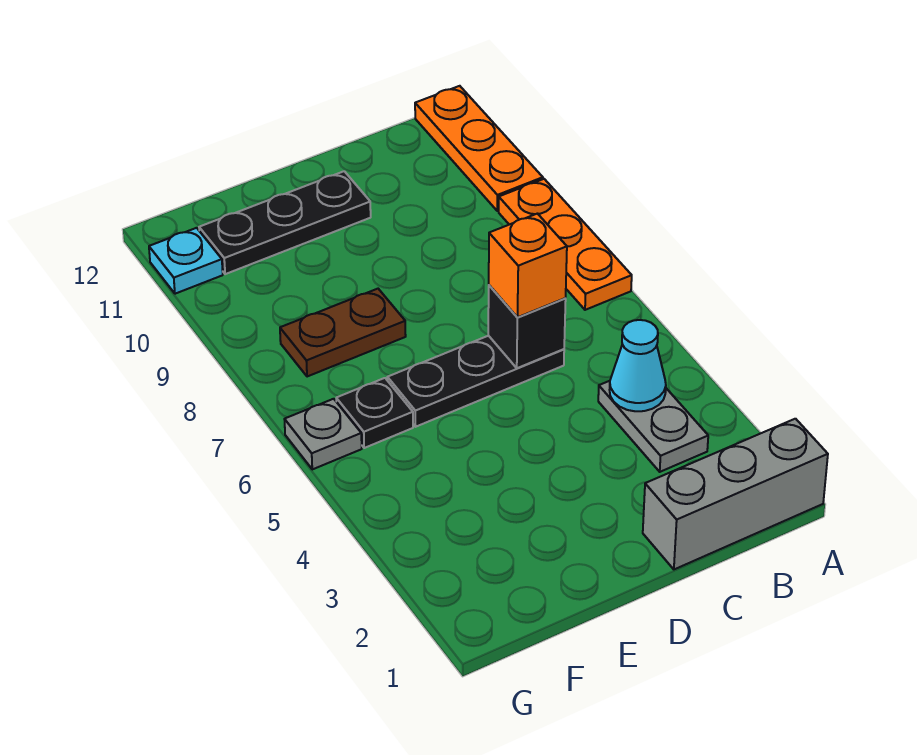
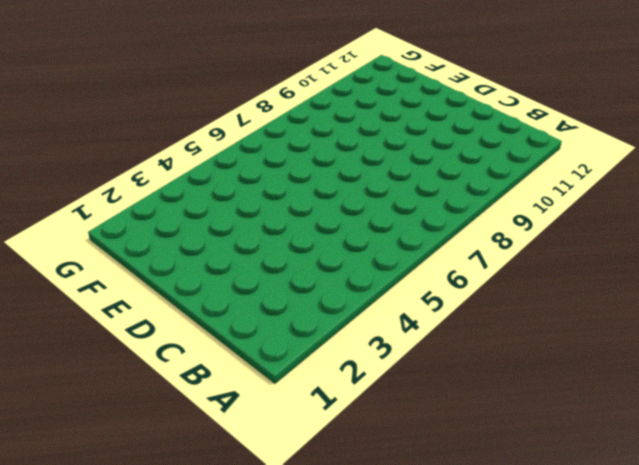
none -> grey 1x3 brick [643,419,828,569]
none -> orange 1x3 plate [499,179,632,310]
none -> orange 1x3 plate [415,86,543,211]

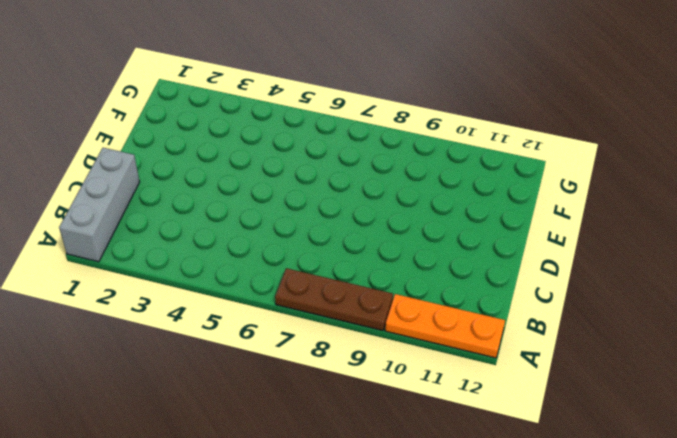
brown 1x3 plate [275,268,393,331] -> orange 1x3 plate [499,179,632,310]
none -> grey 1x2 plate [598,381,708,472]
none -> black 1x3 plate [387,336,564,427]
none -> black 1x3 plate [199,171,371,274]

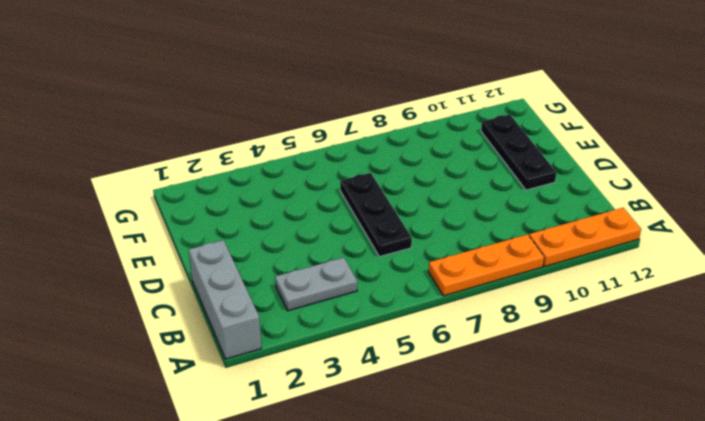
none -> brown 1x2 plate [280,289,406,377]
none -> black 1x1 plate [336,378,413,448]
none -> grey 1x1 plate [284,399,362,469]

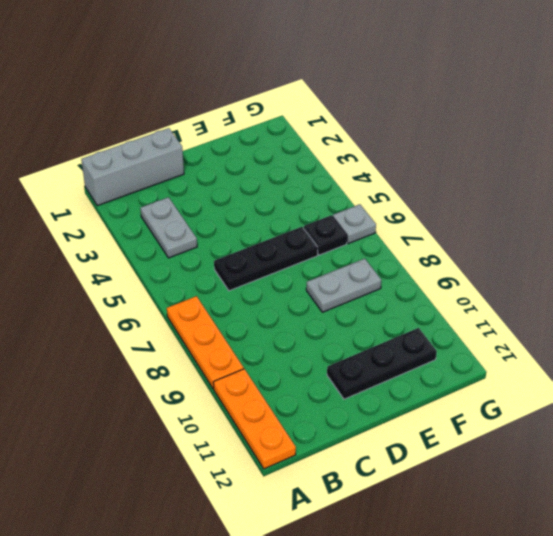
grey 1x2 plate [306,259,381,312] -> brown 1x2 plate [280,289,406,377]
none -> cyan 1x1 plate [149,228,223,294]
none -> cyan 1x1 cone [610,320,666,411]
none -> black 1x1 brick [488,285,566,368]

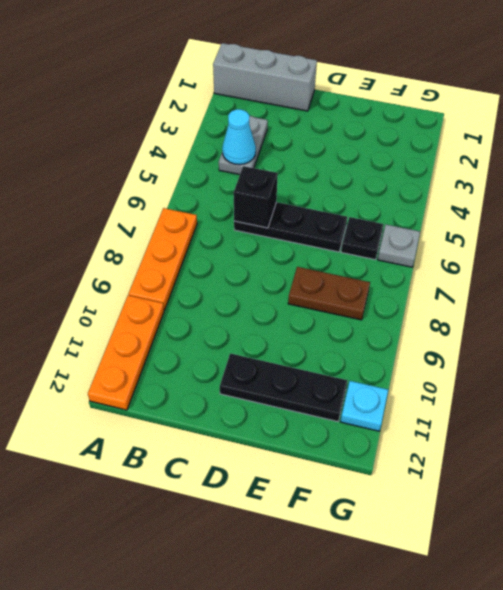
none -> orange 1x1 brick [489,214,567,317]

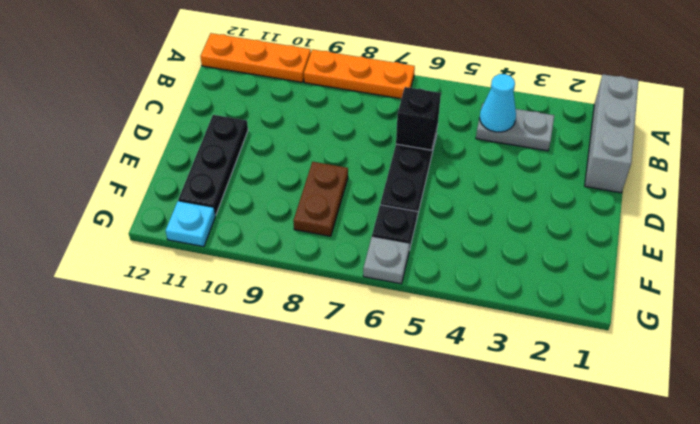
none -> orange 1x1 brick [489,214,567,317]

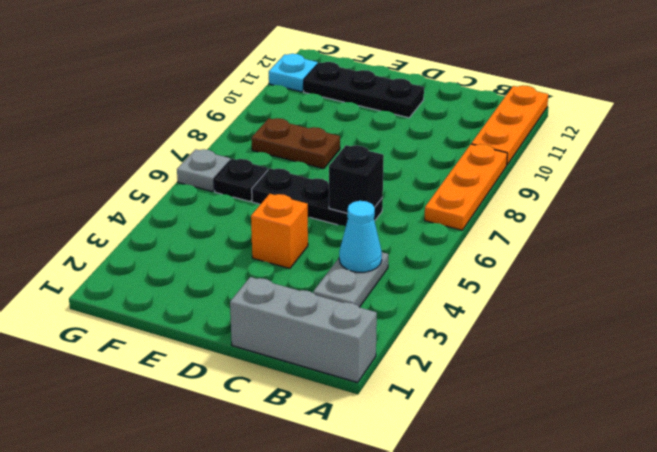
orange 1x1 brick [251,194,308,268] -> orange 1x1 brick moved to [489,214,567,317]

